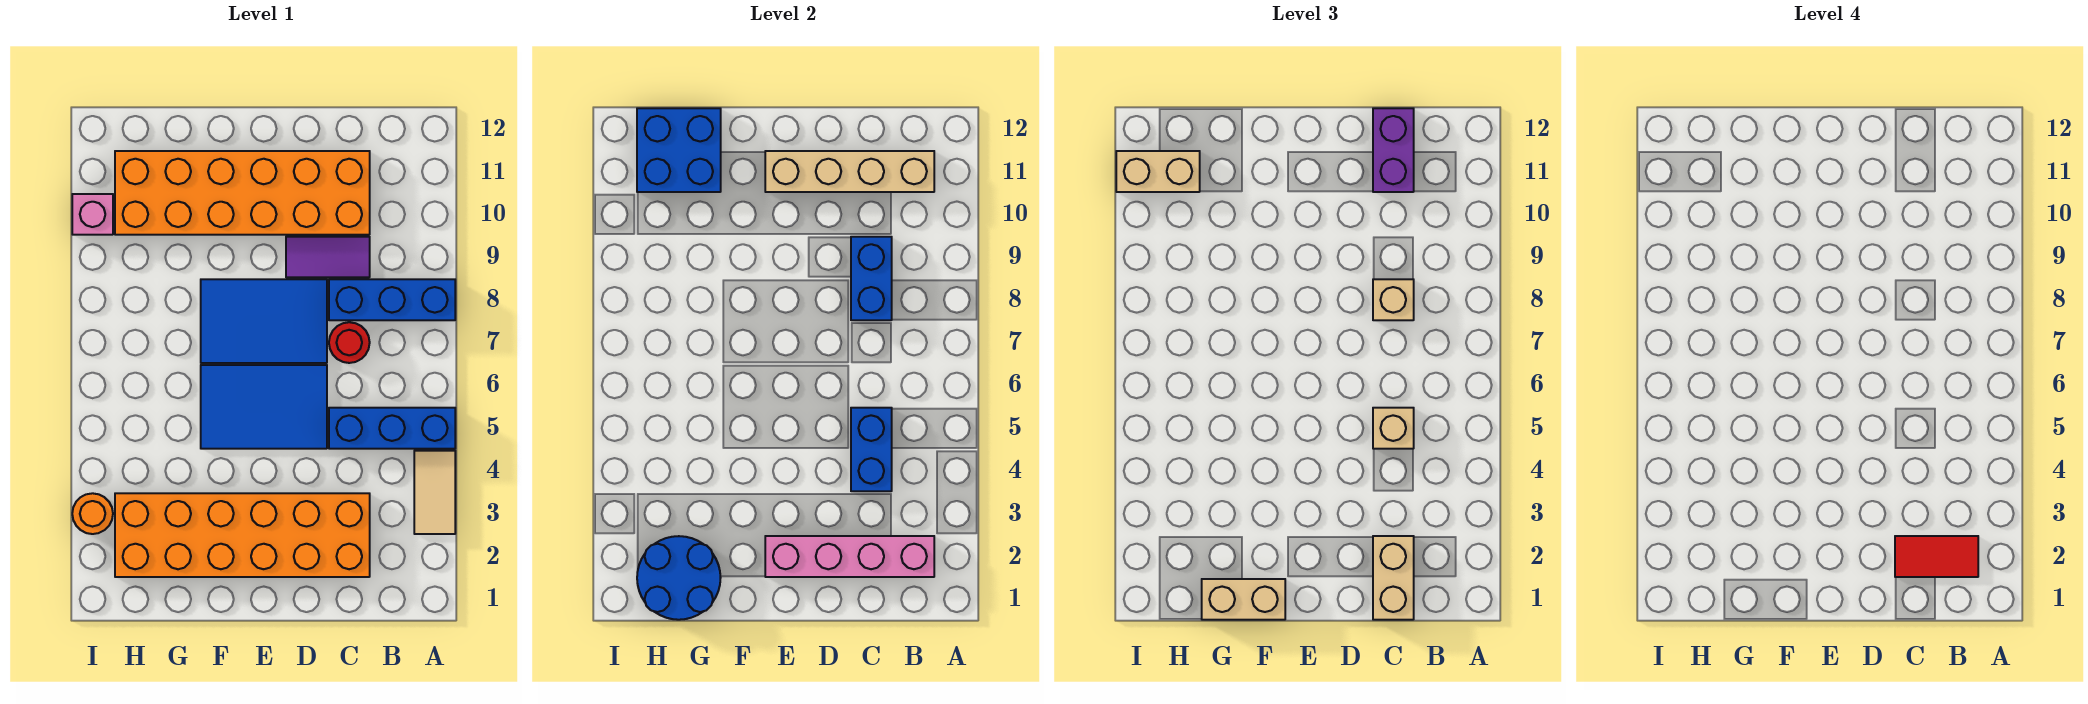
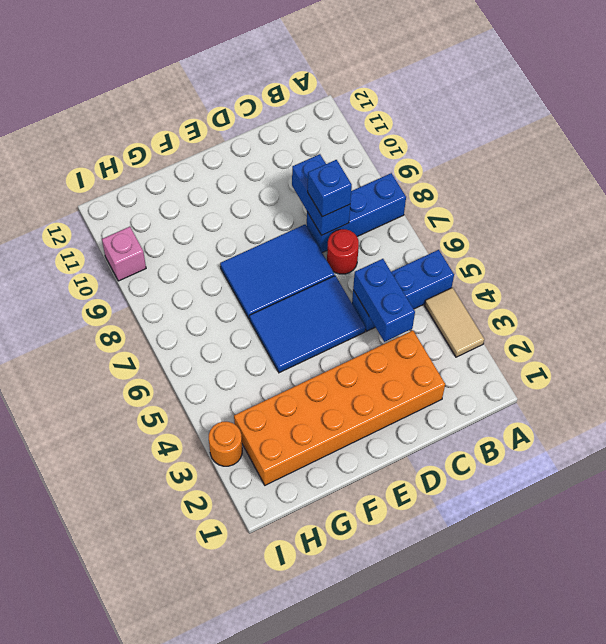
blue 1x1 brick [308,160,352,217] -> tan 1x1 brick [1373,279,1414,320]
none -> purple 1x2 tile [286,237,370,277]
none -> orange 2x6 brick [115,151,370,235]
none -> pink 1x4 brick [765,536,934,577]

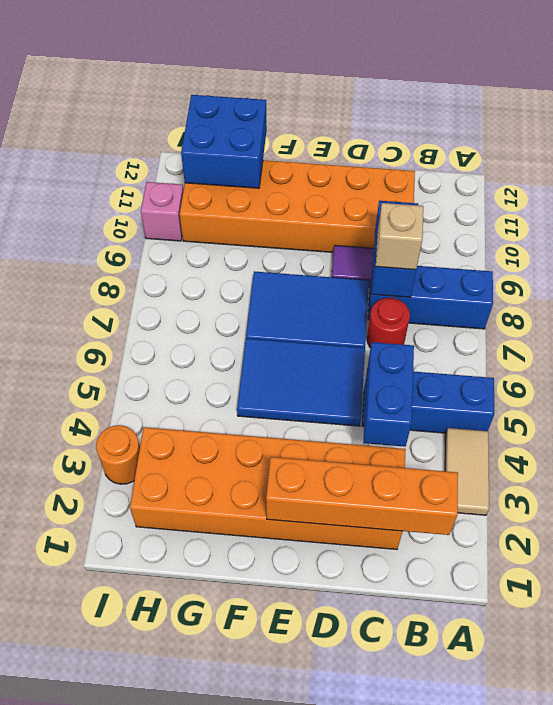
orange 1x4 brick [266,457,458,535] -> pink 1x4 brick [765,536,934,577]
none -> tan 1x4 brick [765,151,934,192]
none -> blue 2x2 round brick [637,536,721,620]
none -> tan 1x2 brick [1373,536,1414,620]

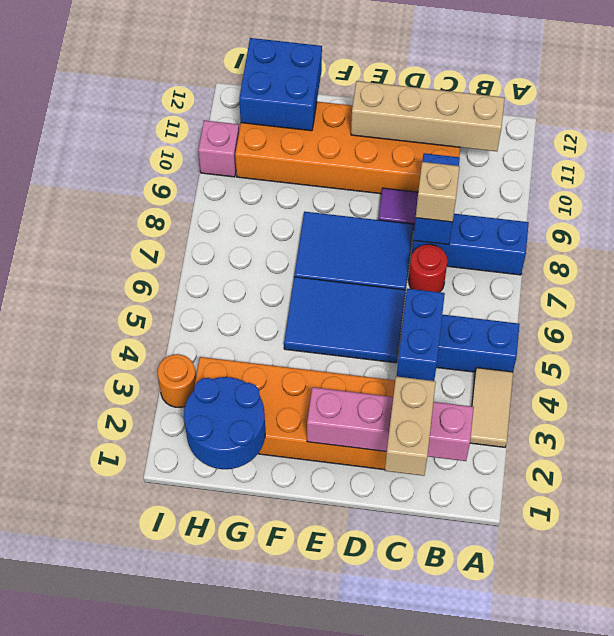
none -> tan 1x1 brick [1373,408,1414,449]
none -> purple 1x2 brick [1373,108,1414,192]
none -> tan 1x2 brick [1202,579,1285,620]

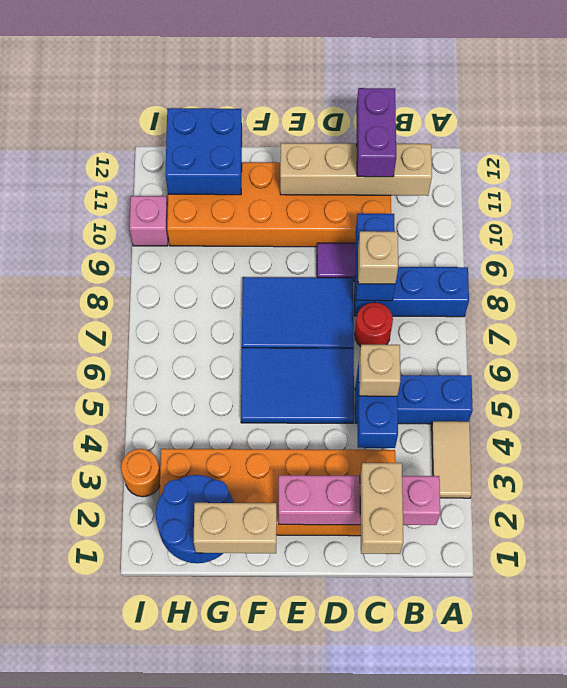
none -> tan 1x2 brick [1116,151,1200,192]
none -> red 1x2 tile [1895,536,1978,577]

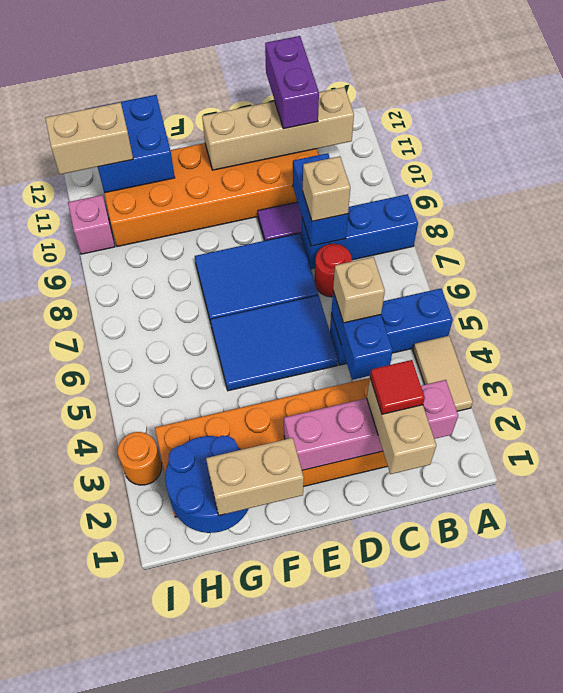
red 1x1 tile [370,360,425,414] -> red 1x2 tile [1895,536,1978,577]

